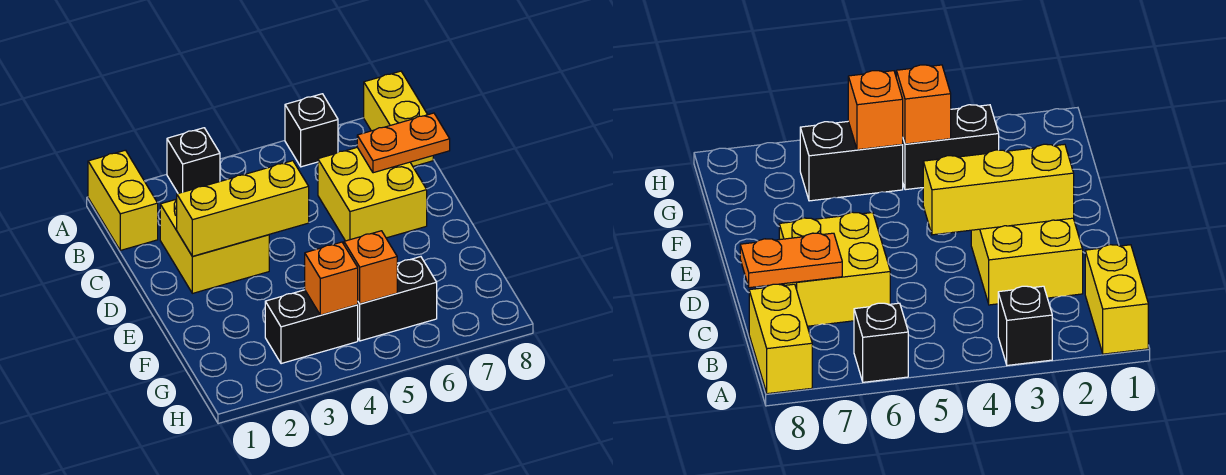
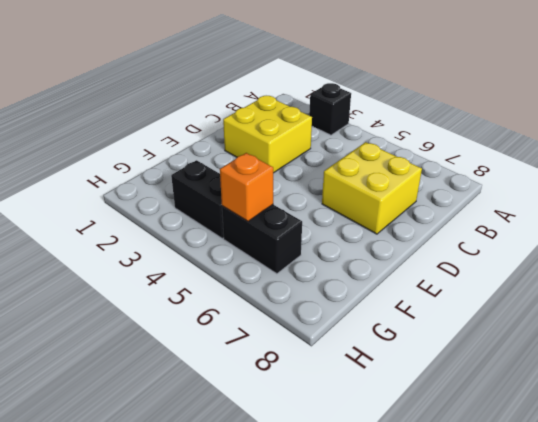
none -> yellow 1x2 brick [88,150,158,250]
none -> black 1x1 brick [285,94,338,167]
none -> yellow 1x2 brick [364,71,433,166]

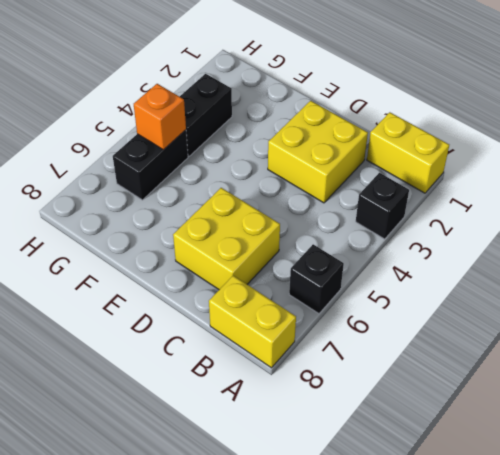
none -> orange 1x2 plate [357,113,450,173]
none -> yellow 1x3 brick [177,161,309,256]
none -> orange 1x1 brick [305,242,358,315]

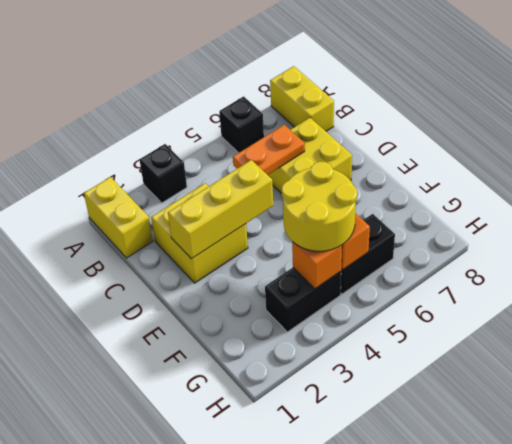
orange 1x2 plate [233,125,305,175] -> orange 1x2 plate moved to [357,113,450,173]
yellow 2x2 round brick [282,162,357,251] -> none

